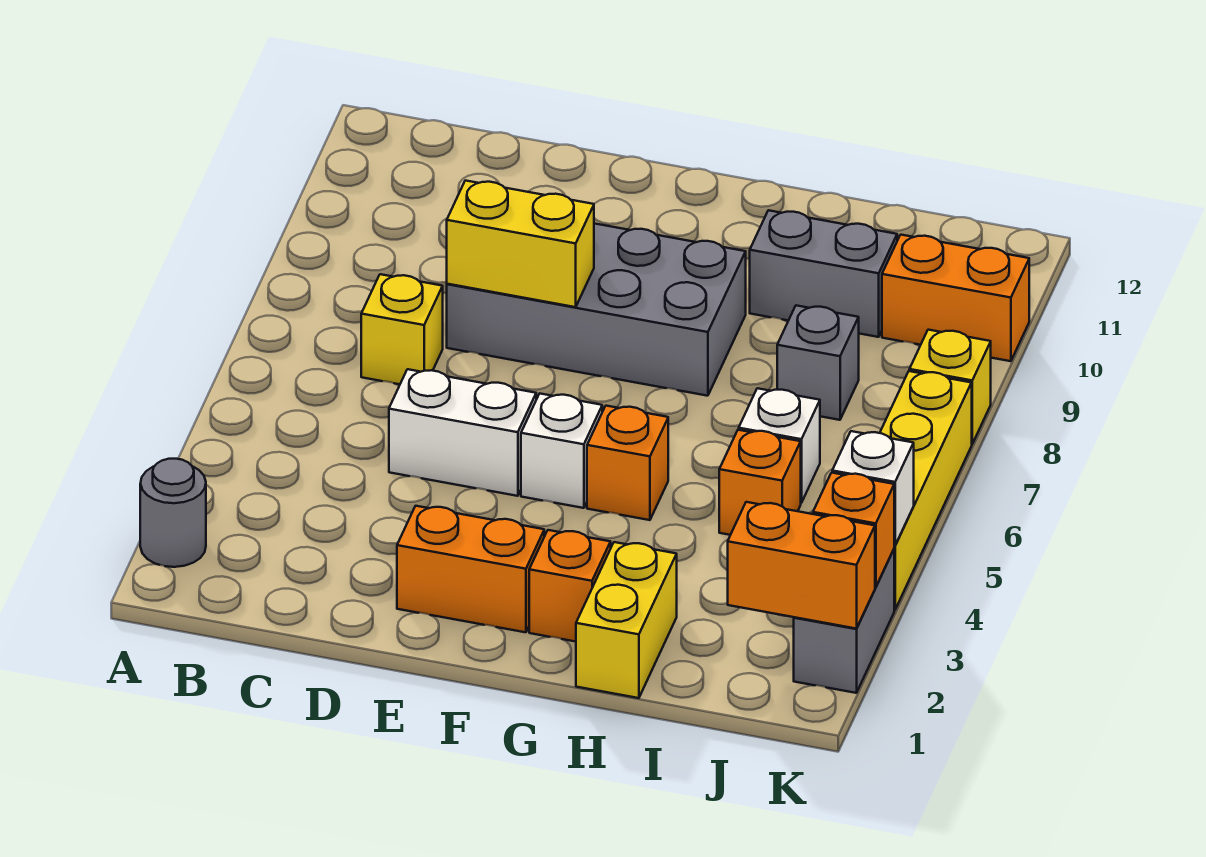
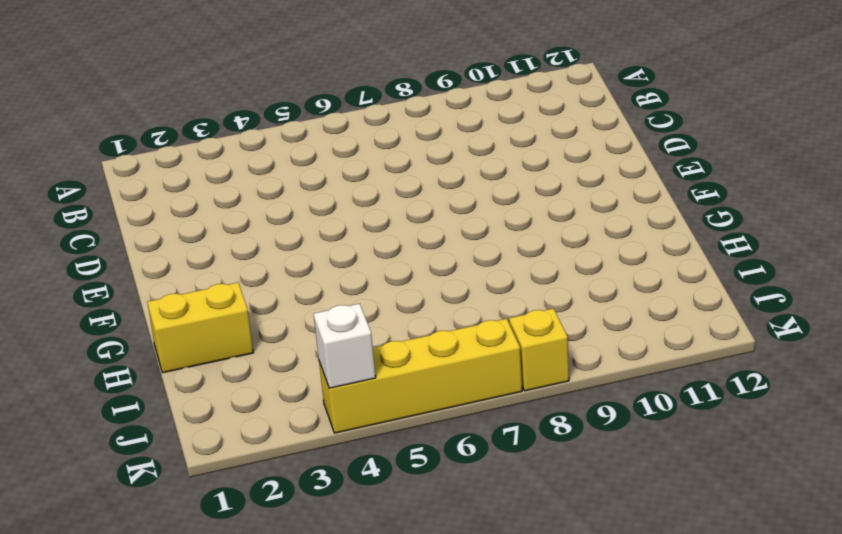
none -> grey 1x1 round brick [140,459,206,567]
none -> yellow 1x1 brick [361,274,443,384]
none -> white 1x2 brick [389,369,536,496]

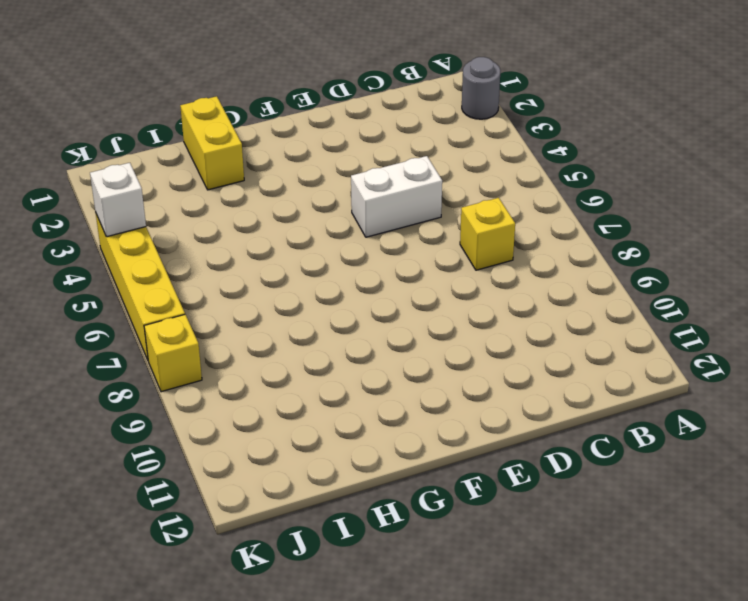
none -> grey 2x4 brick [447,224,746,396]
none -> orange 1x2 brick [397,506,544,632]
none -> white 1x1 brick [521,394,602,508]

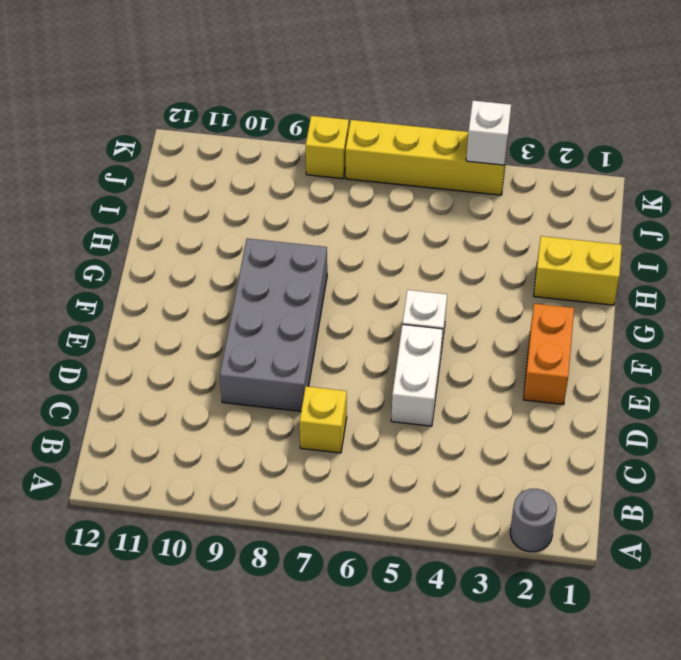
none -> orange 1x1 brick [529,530,611,642]
none -> orange 1x1 brick [587,406,668,520]
none -> grey 1x2 brick [750,210,897,337]

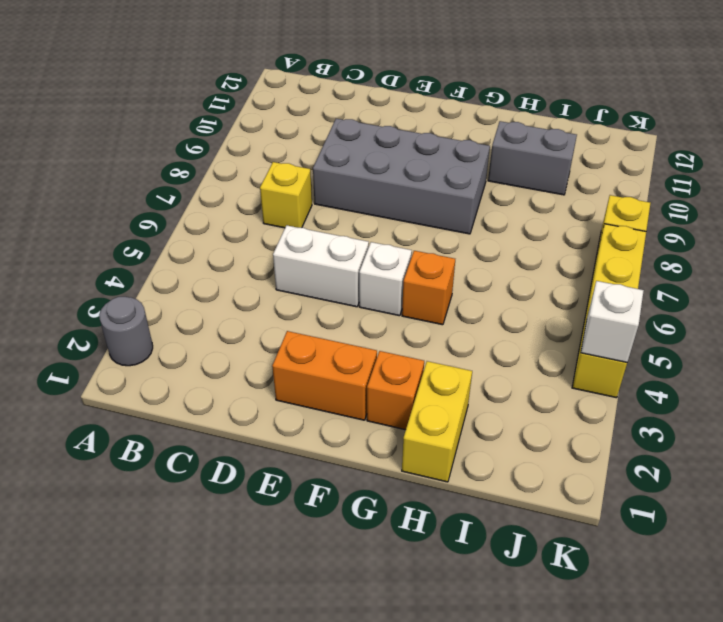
none -> orange 1x1 brick [719,430,801,535]
none -> white 1x1 brick [739,388,820,503]
none -> grey 1x1 brick [777,305,859,420]

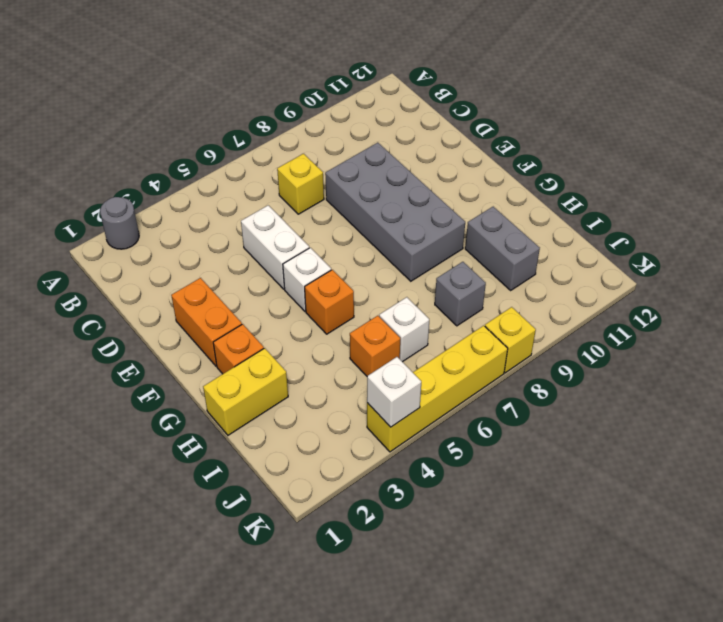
none -> orange 1x2 brick [882,235,1029,361]
none -> grey 1x2 brick [794,550,894,693]
none -> yellow 1x2 brick [447,181,594,307]

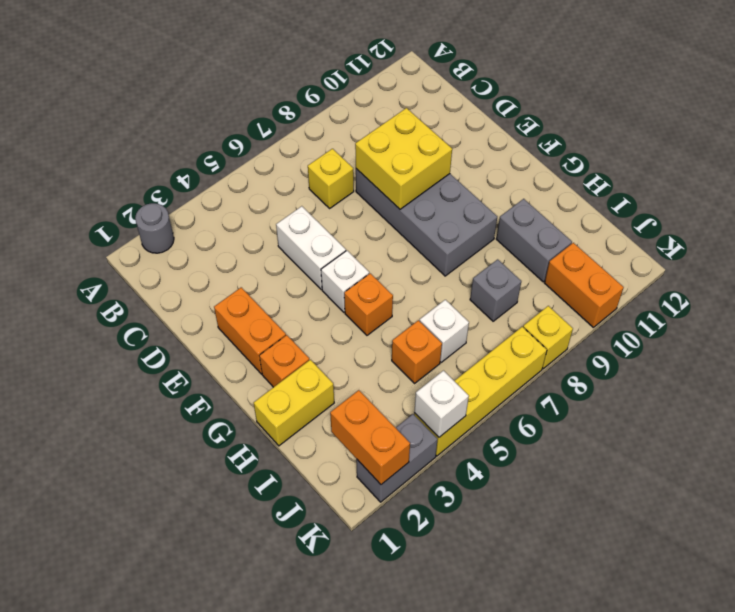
yellow 2x2 brick [355,108,452,209] -> yellow 1x2 brick [447,181,594,307]
none -> orange 1x1 brick [813,473,894,587]

